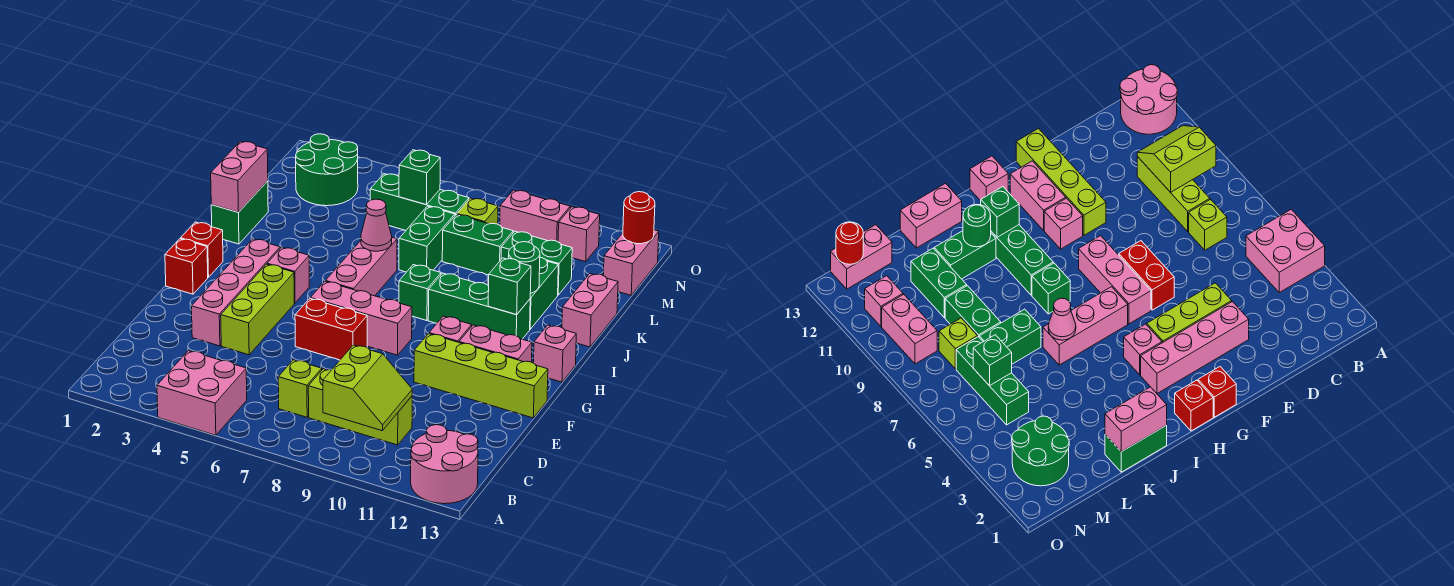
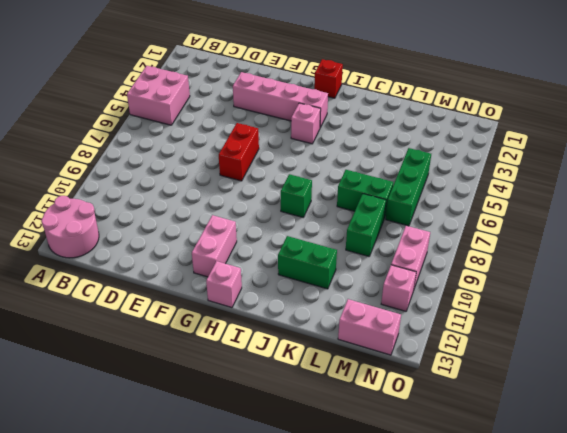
none -> lime 1x1 brick [278,360,322,417]
none -> lime 1x3 brick [308,369,412,445]
none -> lime 1x3 brick [221,264,294,355]
none -> lime 1x4 brick [414,334,548,418]

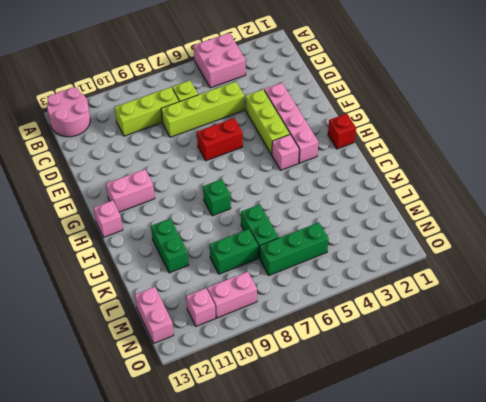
lime 1x4 brick [161,82,244,137] -> lime 1x4 brick moved to [414,334,548,418]
none -> red 1x1 brick [165,239,208,294]
none -> pink 1x3 brick [310,281,412,355]
none -> pink 1x1 brick [429,316,472,342]
none -> pink 1x3 brick [326,238,397,296]

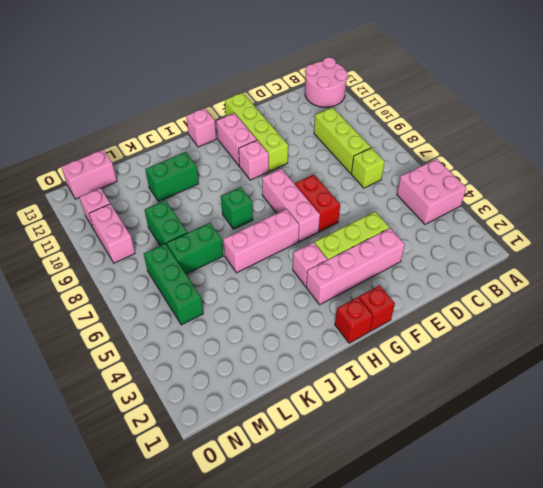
none -> green 1x3 brick [428,273,530,339]
none -> green 1x2 brick [211,181,268,244]
none -> pink 1x2 brick [562,274,618,347]
none -> green 1x2 brick [501,231,572,295]

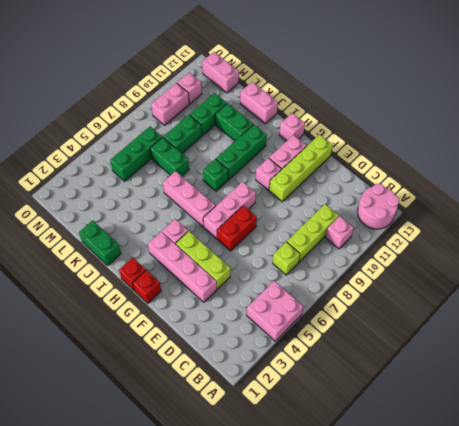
pink 1x1 brick [325,216,354,249] -> none
none -> green 2x2 round brick [296,134,358,206]
none -> lime 1x1 brick [457,198,498,224]
none -> lime 2x2 slope [323,345,412,431]
none -> green 1x1 brick [488,258,531,315]

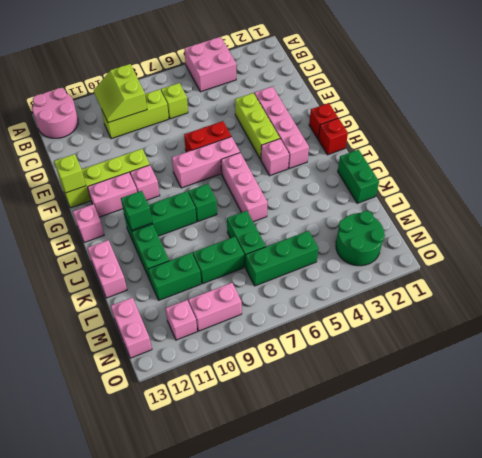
lime 1x1 brick [54,154,86,193] -> lime 1x1 brick moved to [457,198,498,224]
none -> pink 1x2 brick [211,141,268,212]
none -> pink 1x1 cone [361,199,392,251]
none -> green 1x1 round brick [508,242,540,293]
none -> green 1x1 brick [399,150,440,205]

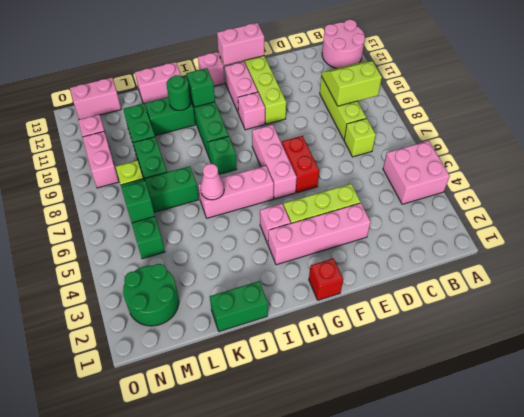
pink 1x2 brick [217,23,264,65] -> pink 1x2 brick moved to [211,141,268,212]
none -> red 1x1 brick [181,222,223,277]
none -> red 1x1 round brick [623,192,655,244]

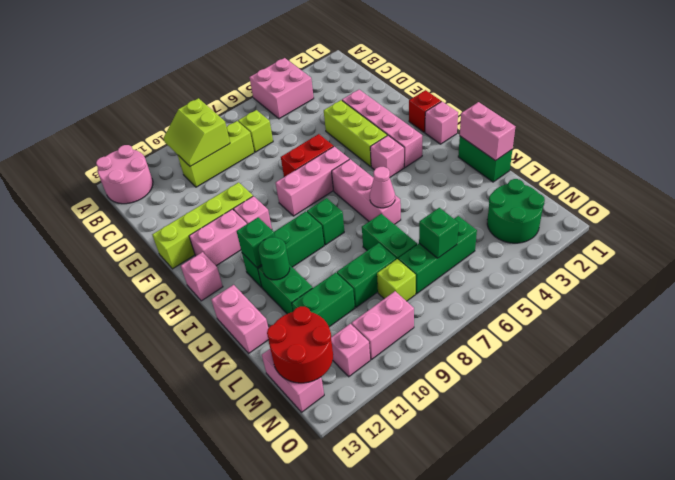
pink 1x1 brick [425,101,458,144] -> red 1x1 brick [181,222,223,277]
red 2x2 round brick [267,306,333,383] -> red 1x1 round brick [623,192,655,244]

